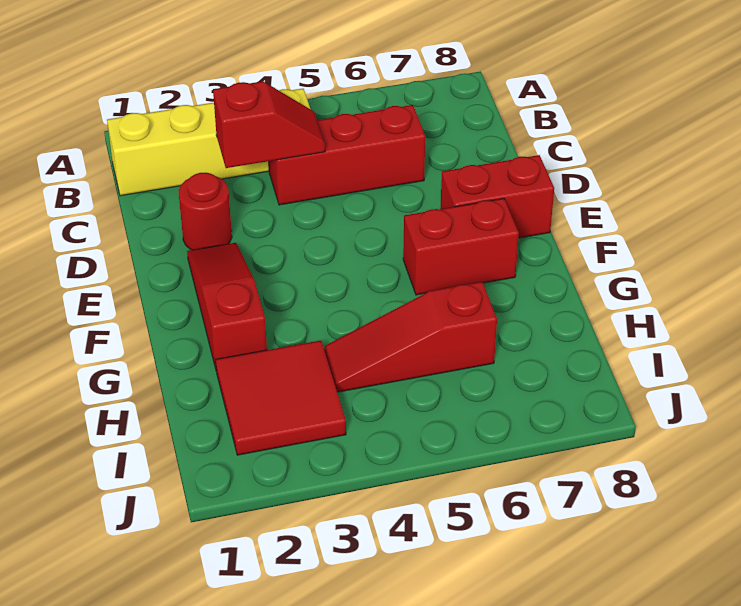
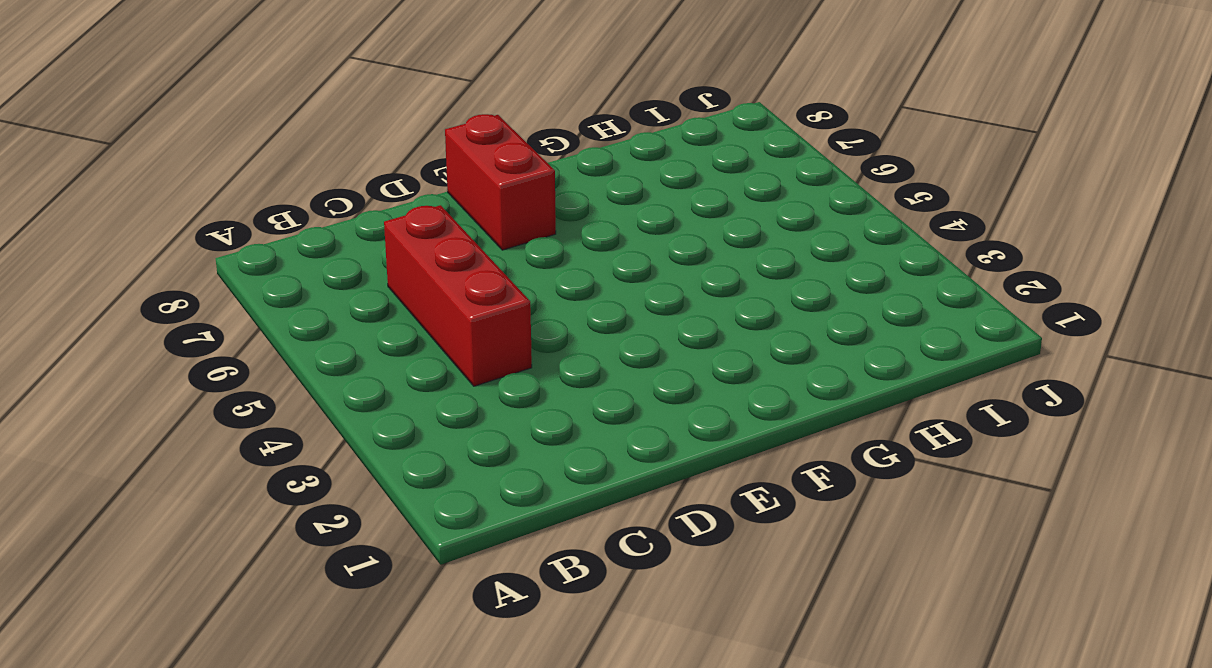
none -> yellow 1x4 brick [107,89,310,196]
none -> red 1x1 round brick [179,173,232,250]

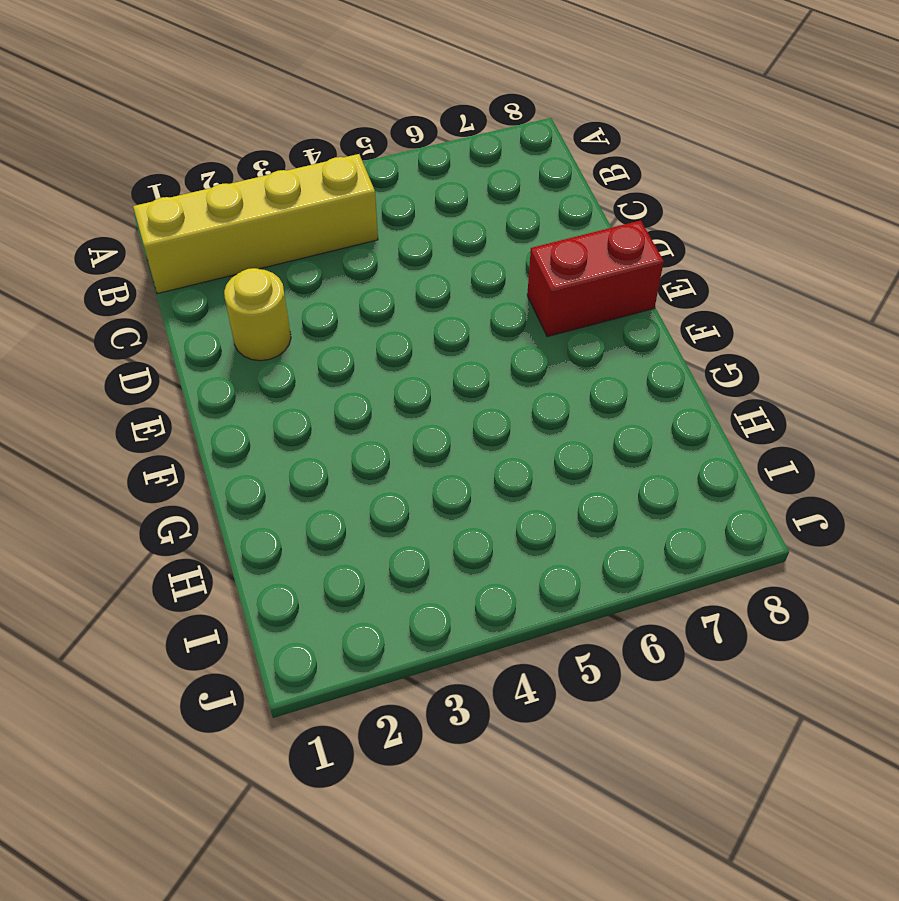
yellow 1x1 round brick [224,268,291,361] -> red 1x1 round brick [179,173,232,250]
none -> red 1x3 brick [269,105,425,205]
none -> red 1x3 slope [187,243,267,369]

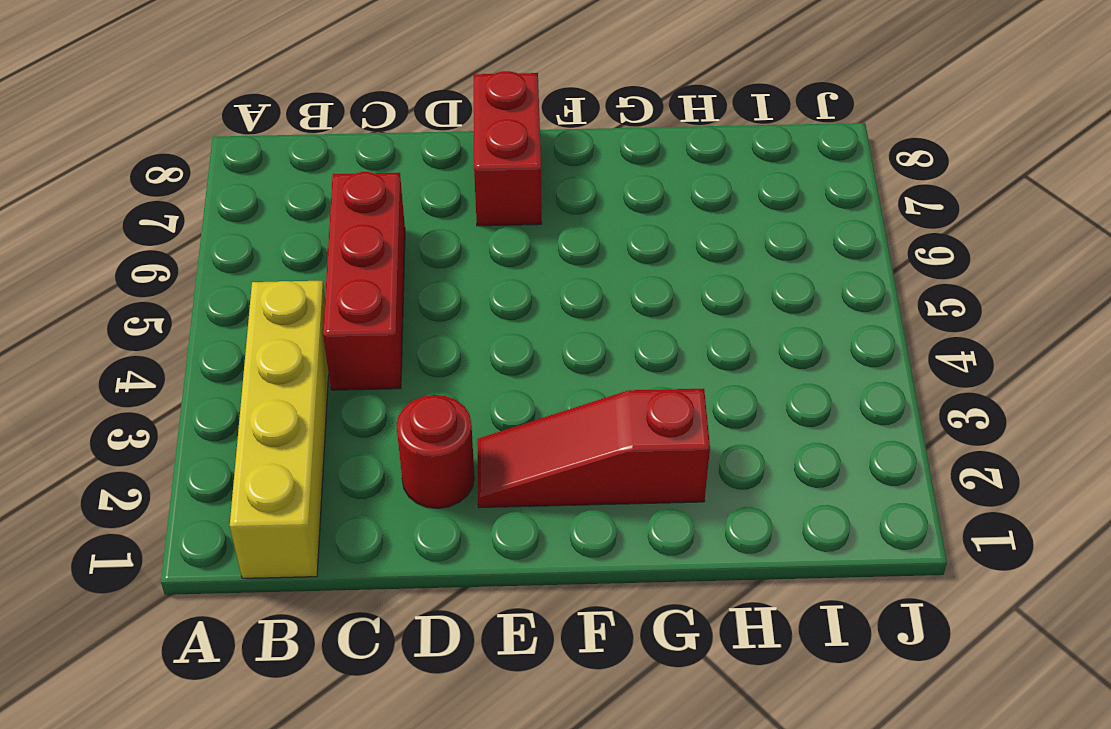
none -> red 1x2 brick [403,198,519,295]
none -> red 2x2 tile [216,340,346,455]

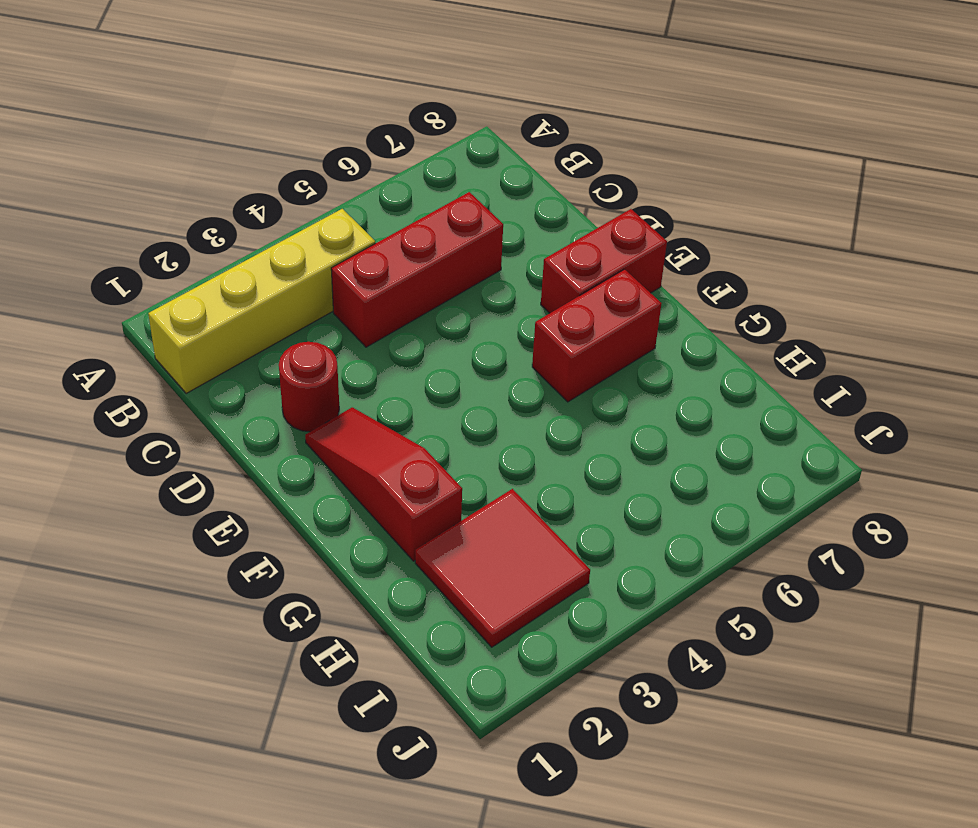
none -> red 1x3 slope [324,282,497,392]
none -> red 1x2 slope [213,81,325,168]

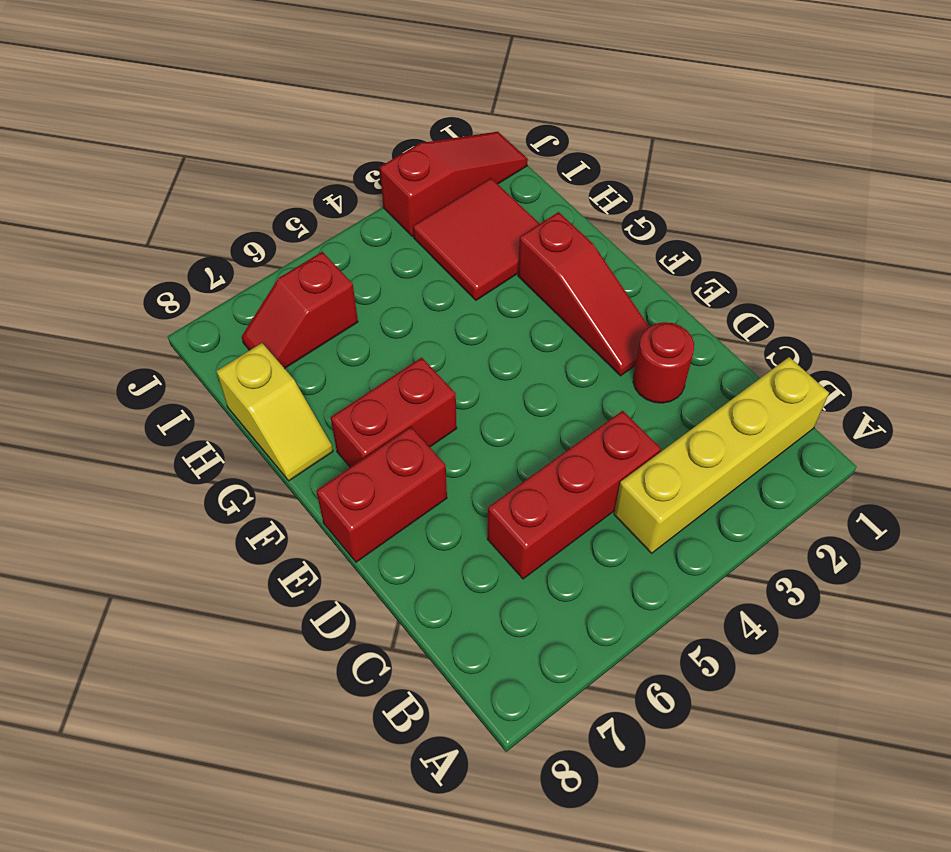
yellow 1x2 slope [216,343,333,481] -> none
red 1x2 slope [242,252,358,368] -> red 1x2 slope moved to [213,81,325,168]
red 1x3 slope [380,132,528,236] -> red 1x3 slope moved to [324,282,497,392]

